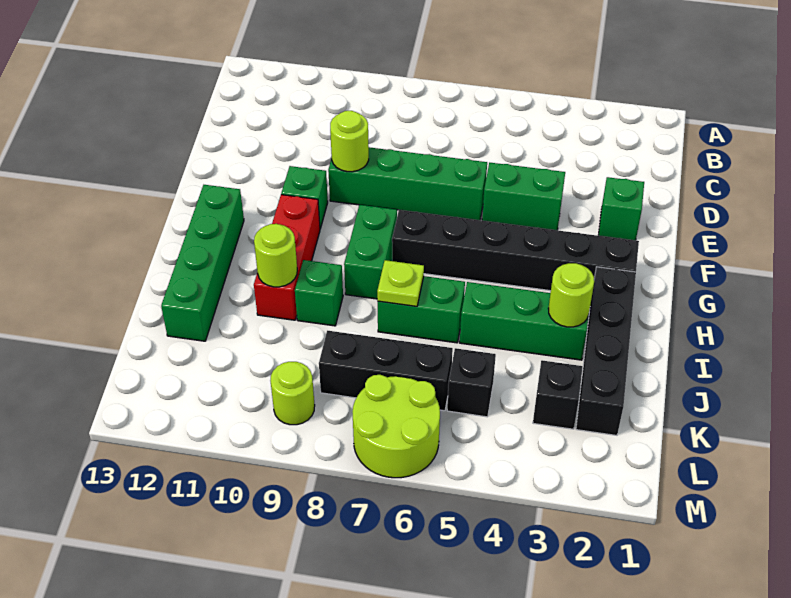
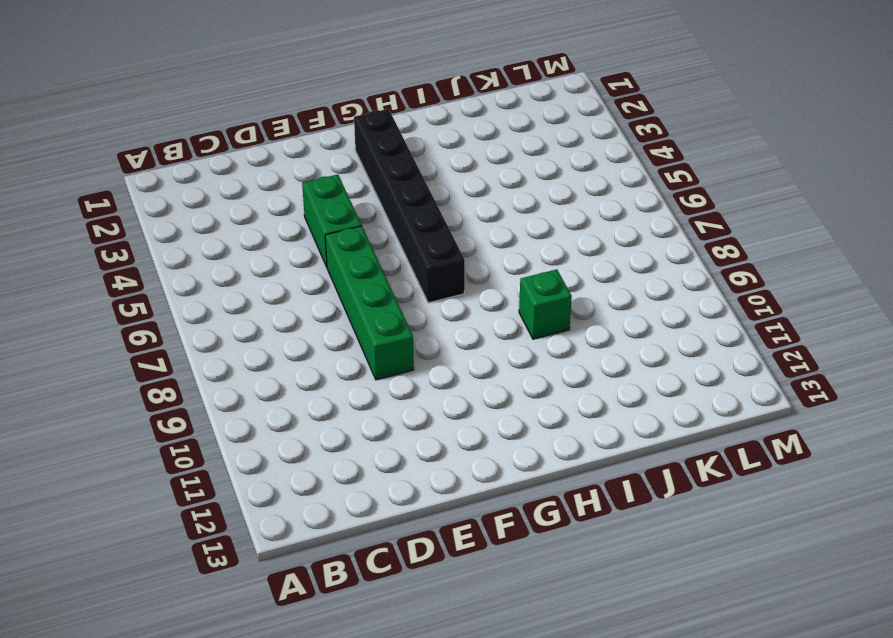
none -> green 1x1 brick [598,177,644,240]
none -> green 1x1 brick [281,166,328,229]
none -> green 1x2 brick [344,205,397,299]

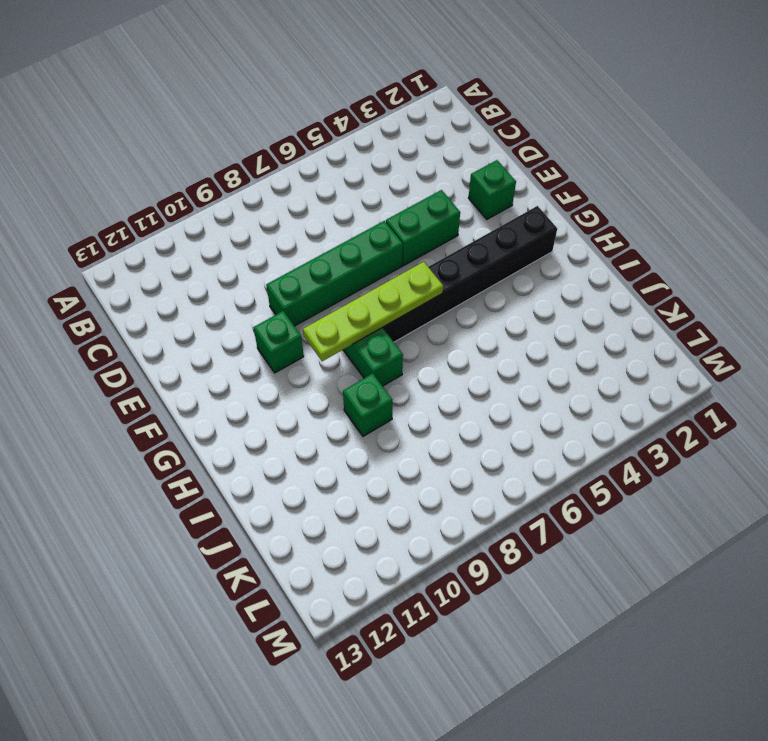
lime 1x4 plate [303,262,443,361] -> none
none -> red 1x3 brick [254,195,320,320]
none -> green 1x4 brick [161,185,244,341]
none -> black 1x4 brick [576,267,636,435]

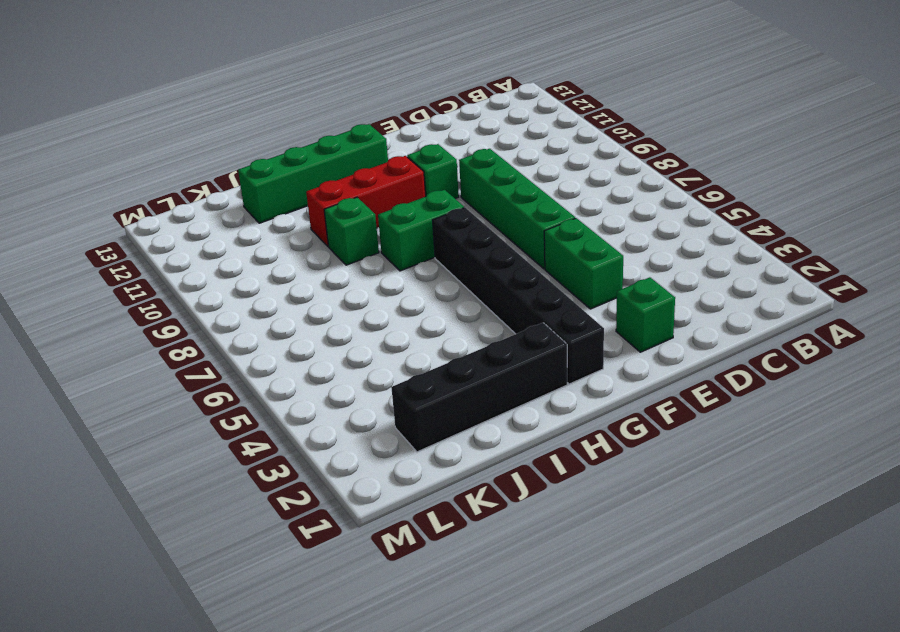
none -> green 1x3 brick [460,282,589,360]
none -> green 1x2 brick [378,276,465,343]
none -> black 1x1 brick [533,360,583,429]

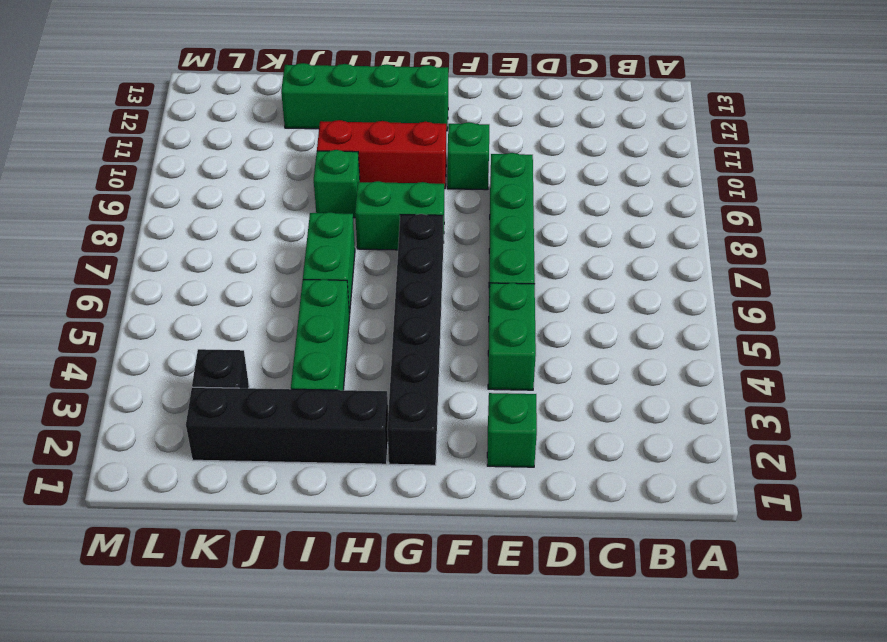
none -> black 1x1 brick [447,348,496,417]
none -> black 1x3 brick [319,331,453,411]
none -> lime 2x2 round brick [352,375,440,478]

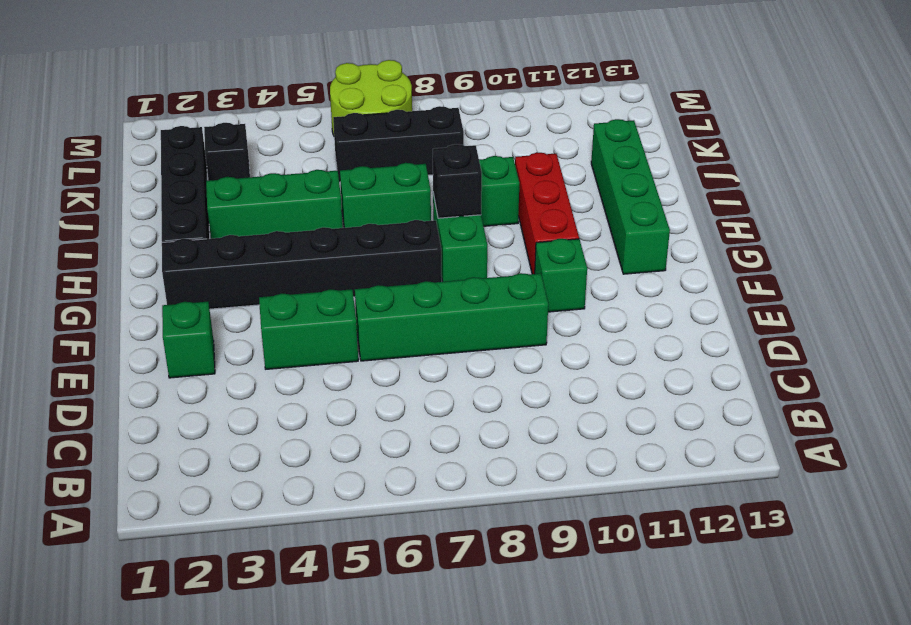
black 1x1 brick [433,144,482,218] -> black 1x1 brick moved to [447,348,496,417]
none -> lime 1x1 round brick [270,362,315,425]
none -> lime 1x1 round brick [330,111,369,172]
none -> lime 1x1 round brick [548,263,594,327]

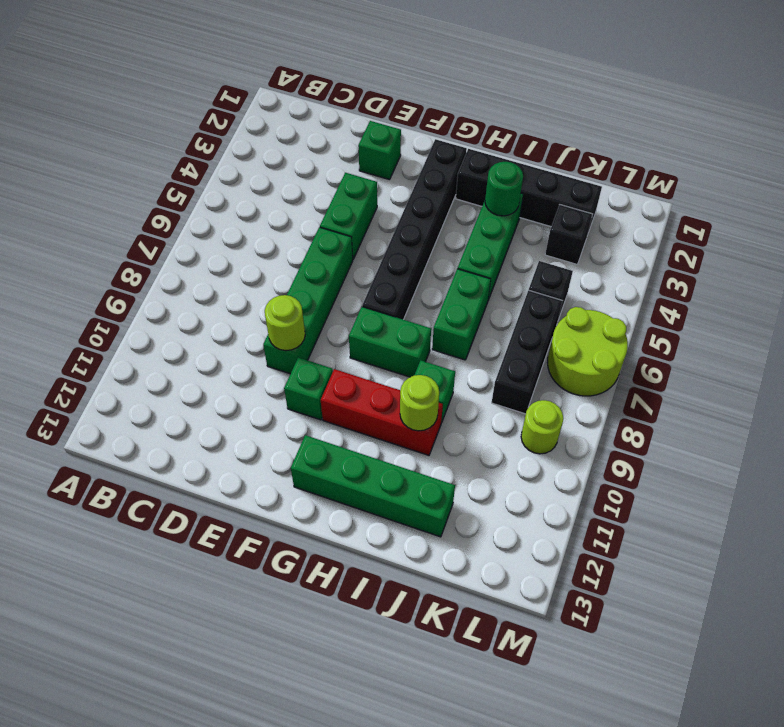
green 1x1 round brick [485,162,523,216] -> lime 1x1 round brick [548,263,594,327]
none -> lime 1x1 plate [377,260,424,307]

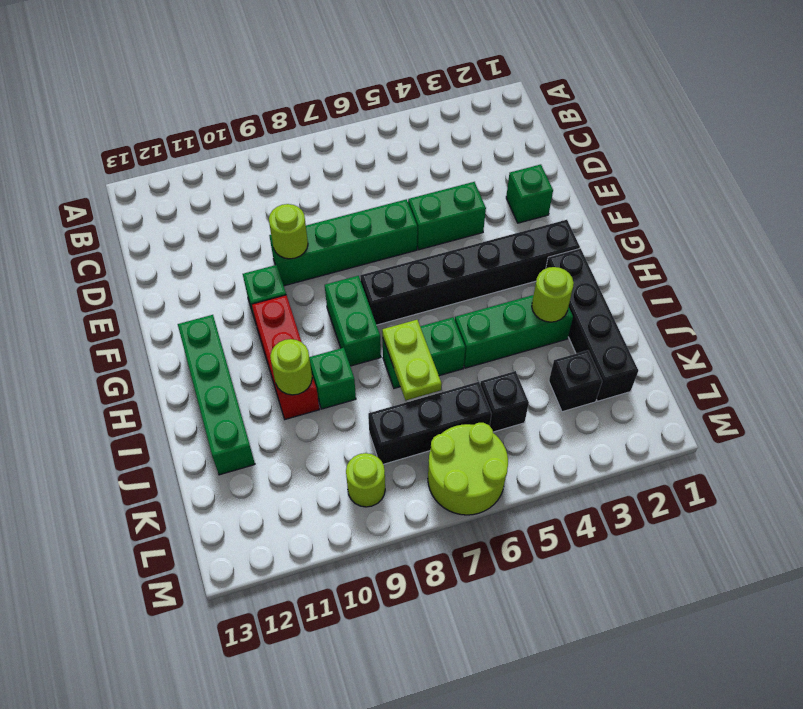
lime 1x2 plate [382,320,442,400] -> lime 1x1 plate [377,260,424,307]

